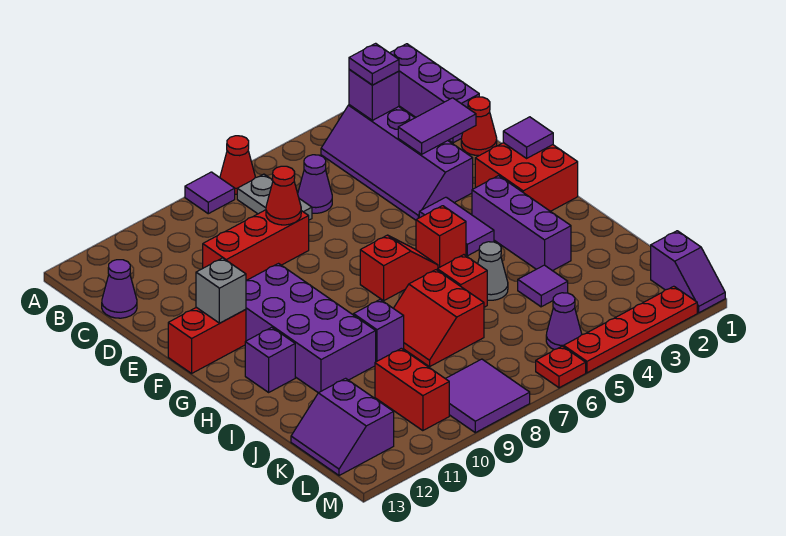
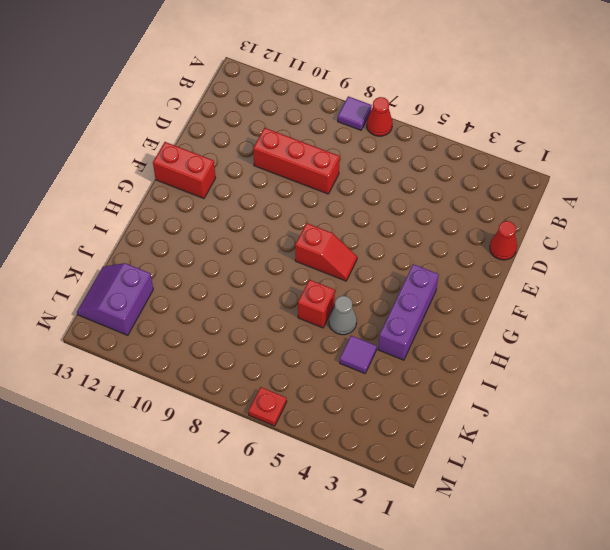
none -> purple 1x3 brick [390,44,479,143]
none -> purple 2x4 slope [321,105,473,220]
none -> grey 1x2 plate [237,174,312,220]
none -> purple 1x1 cone [298,155,332,213]

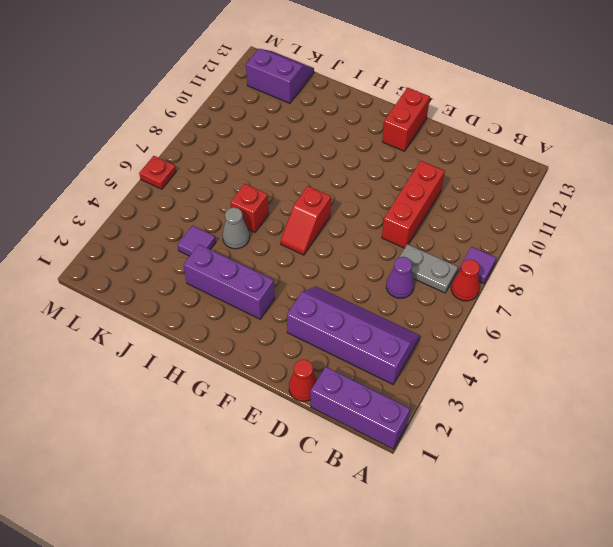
none -> purple 1x1 cone [102,260,137,318]
none -> red 2x2 brick [475,143,578,211]
none -> purple 1x2 tile [419,197,494,256]
none -> purple 2x4 brick [246,264,376,393]

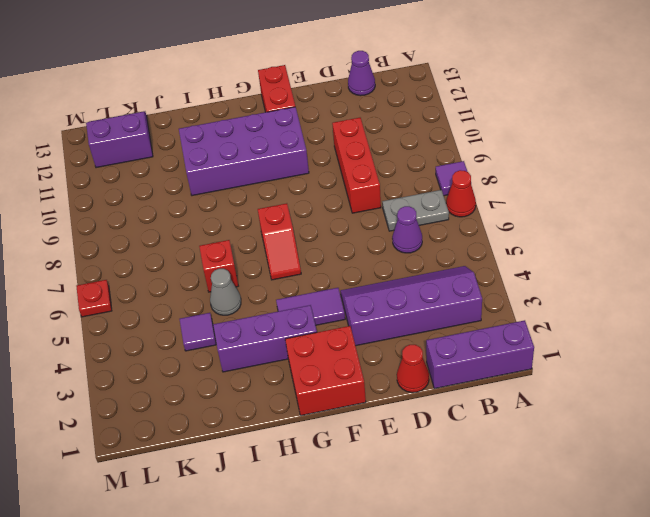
none -> red 1x1 brick [416,206,466,268]
none -> purple 1x1 brick [245,327,295,392]
none -> red 2x2 slope [394,270,484,367]
none -> purple 1x1 brick [354,300,404,362]

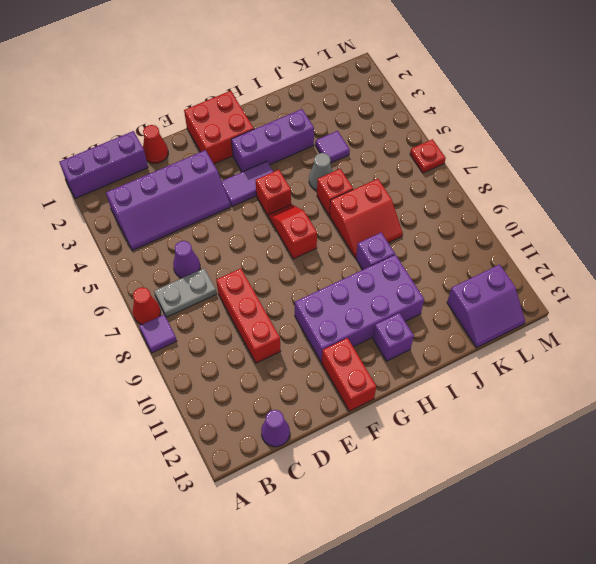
none -> red 1x2 brick [375,348,449,431]
none -> purple 1x2 slope [651,231,725,313]
none -> purple 1x1 cone [546,293,582,350]
none -> purple 2x2 tile [446,359,530,433]

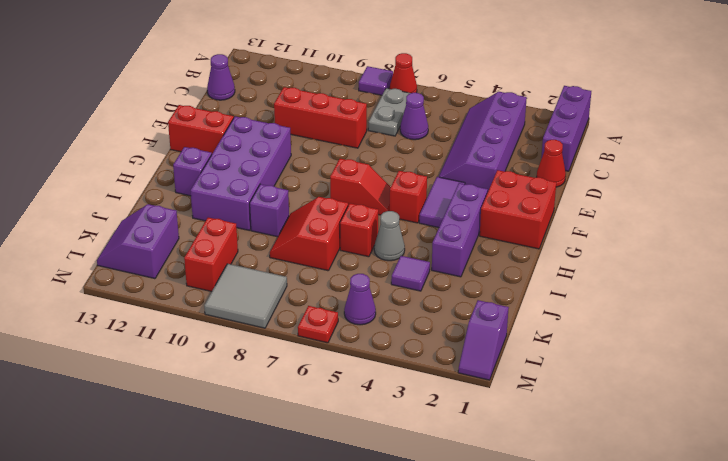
grey 2x2 tile [204,264,287,328] -> purple 2x2 tile [446,359,530,433]
none -> red 1x4 plate [564,286,697,373]
none -> purple 1x1 brick [349,70,399,120]
none -> purple 1x2 tile [398,98,476,154]
none -> red 1x1 cone [266,166,301,225]

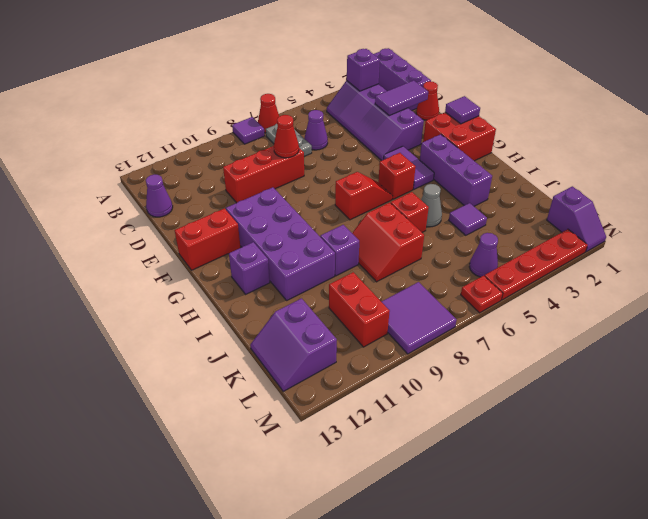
none -> grey 1x1 brick [196,258,246,323]
none -> purple 1x1 plate [349,43,399,85]

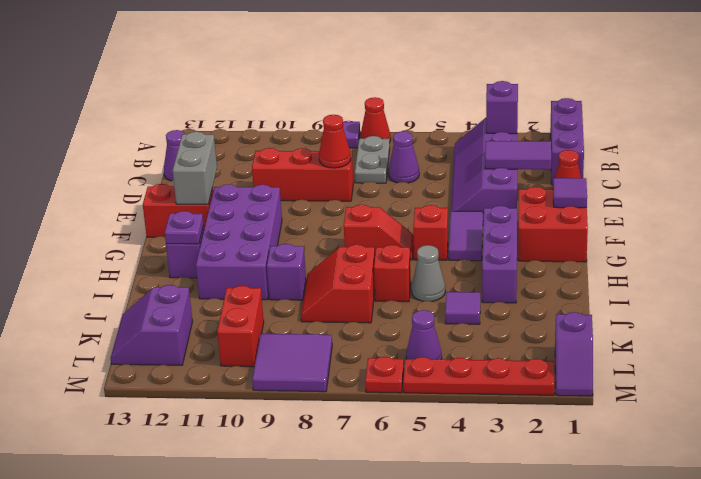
grey 1x2 brick [173,132,217,204] -> grey 1x1 brick [196,258,246,323]
purple 1x1 plate [165,211,204,244] -> purple 1x1 plate moved to [349,43,399,85]

